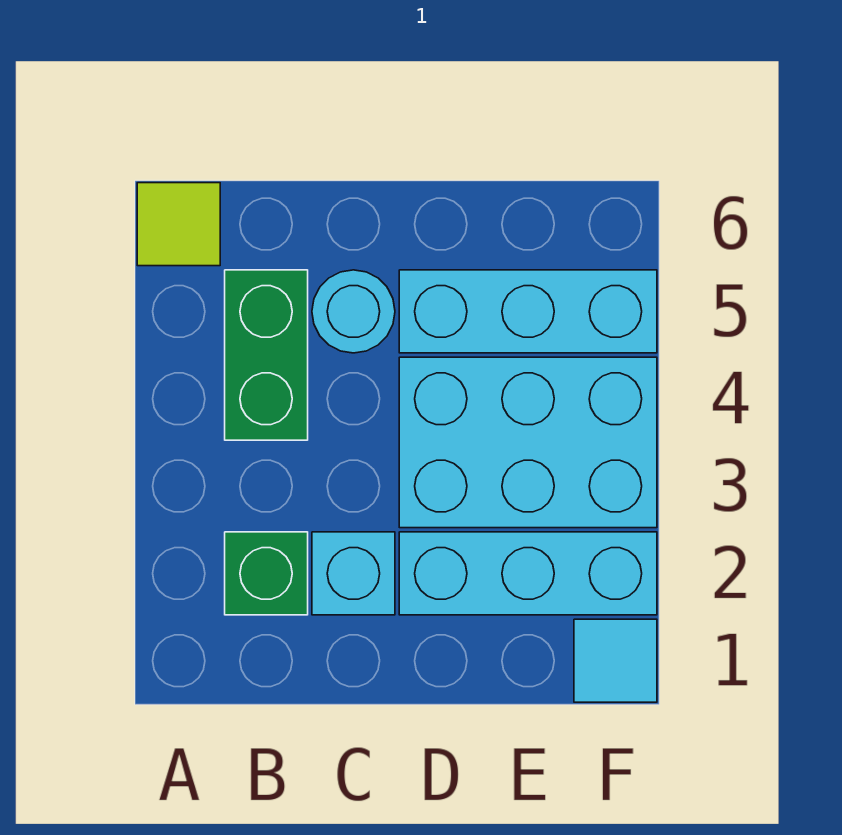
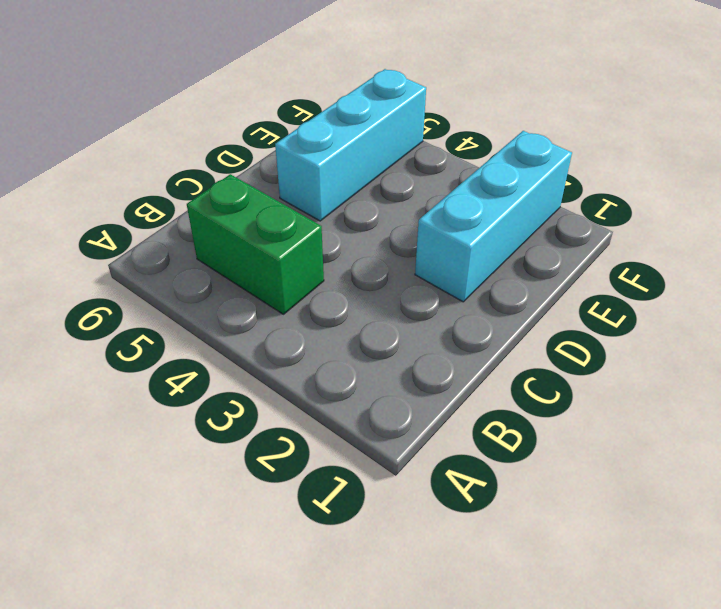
none -> lime 1x1 tile [137,183,220,266]
none -> green 1x1 brick [225,532,308,615]

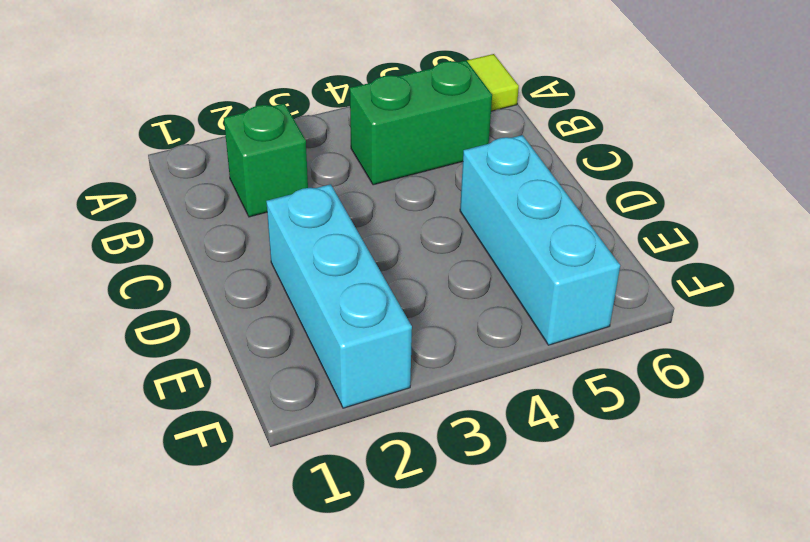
none -> cyan 1x1 brick [312,532,395,615]
none -> cyan 1x1 round brick [312,270,395,353]

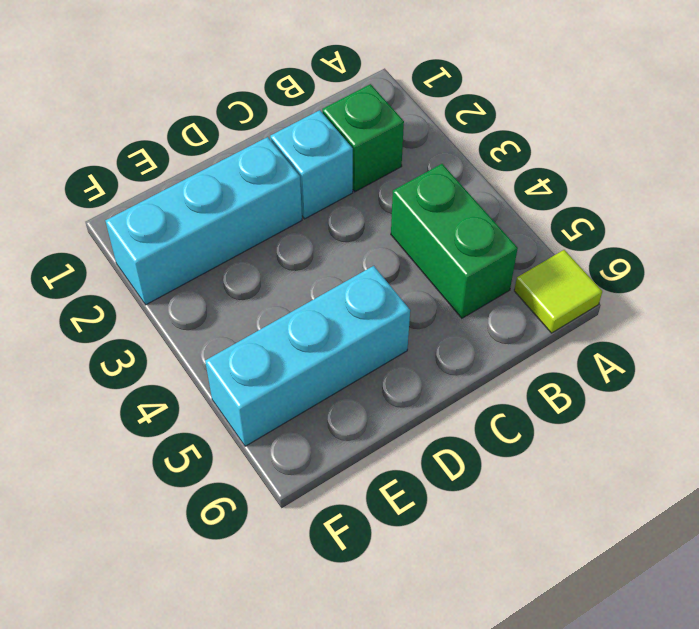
none -> cyan 1x1 round brick [312,270,395,353]
none -> cyan 2x3 brick [399,357,657,528]

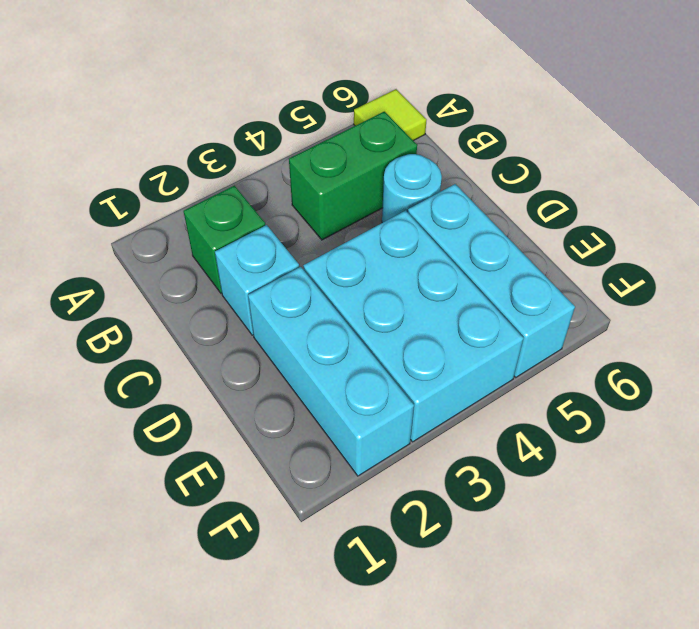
none -> cyan 1x1 tile [574,619,657,702]

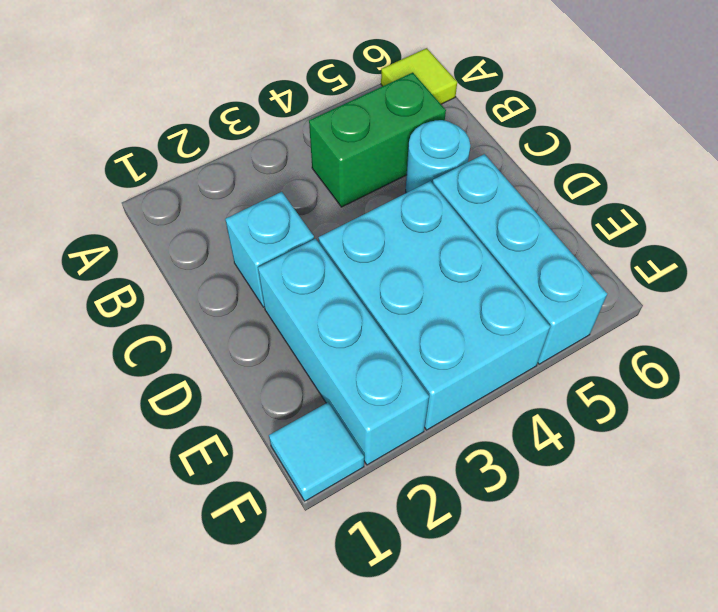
none -> green 1x1 brick [225,532,308,615]

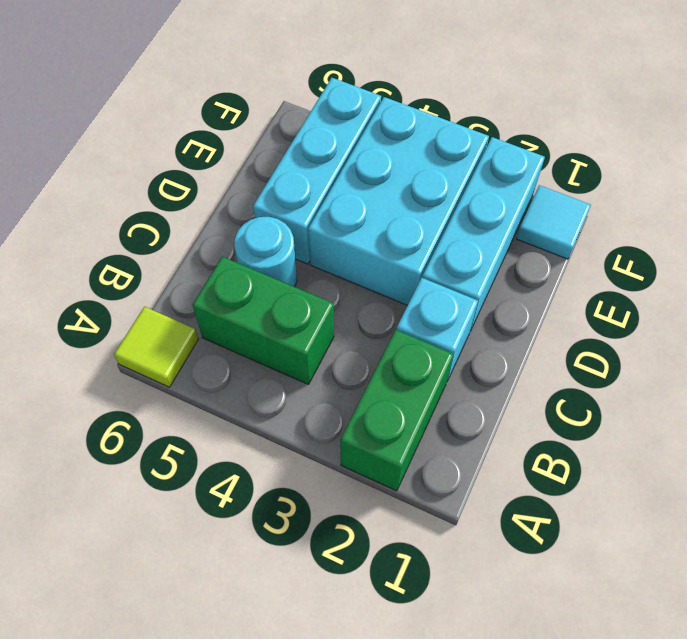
green 1x2 brick [340,330,453,491] -> green 1x1 brick [225,532,308,615]

